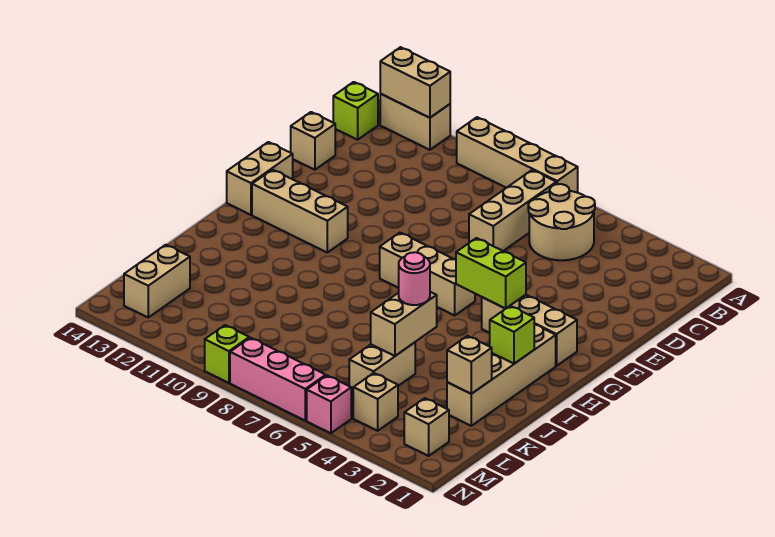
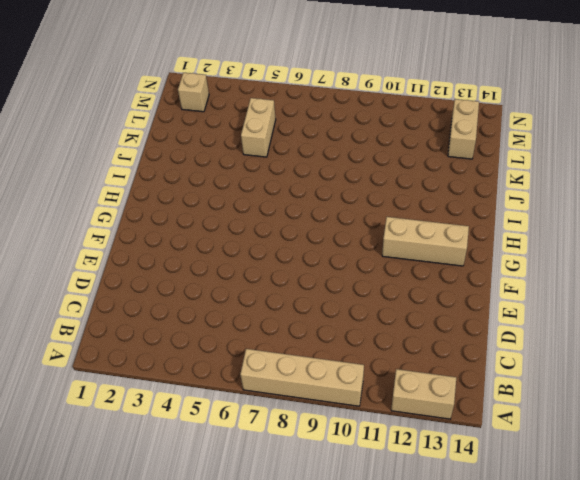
none -> tan 2x2 round brick [528,184,595,260]
none -> tan 1x3 brick [469,170,556,251]
none -> lime 1x1 brick [333,82,378,140]

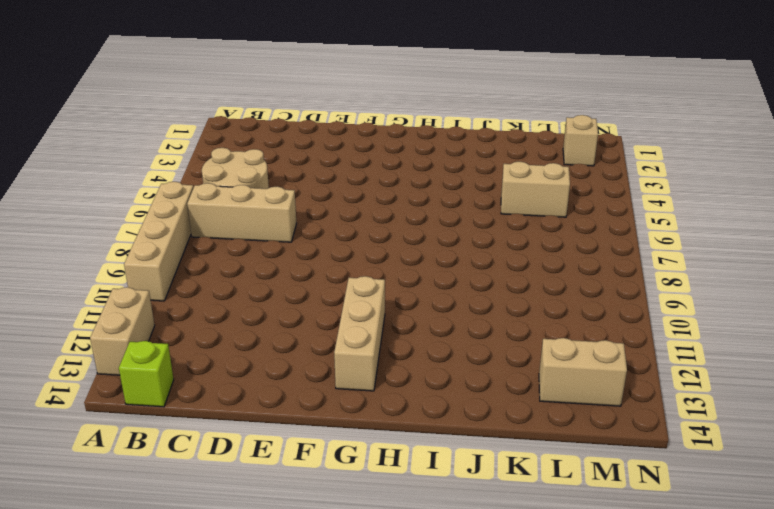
none -> tan 1x1 brick [291,112,335,170]
none -> tan 1x2 brick [227,142,293,215]
none -> tan 1x3 brick [482,295,577,366]

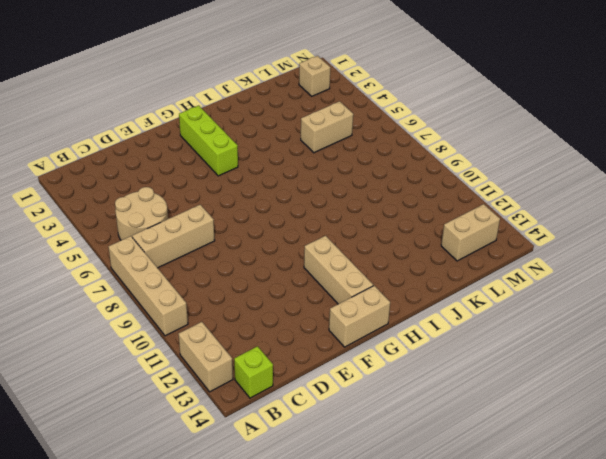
lime 1x3 brick [179,106,238,176] -> tan 1x3 brick [482,295,577,366]
none -> tan 1x1 brick [291,112,335,170]
none -> tan 1x3 brick [380,233,475,315]
none -> tan 1x4 brick [447,325,556,426]

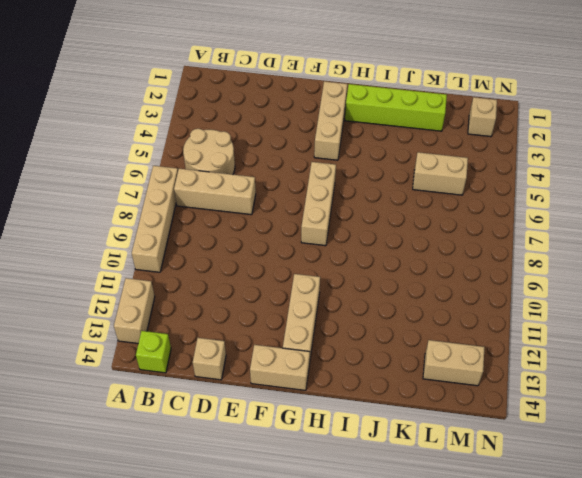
lime 1x4 brick [345,84,447,131] -> tan 1x4 brick [447,325,556,426]
none -> tan 1x1 brick [353,373,398,431]
none -> pink 1x1 brick [307,376,351,433]
none -> pink 1x3 brick [230,338,326,421]

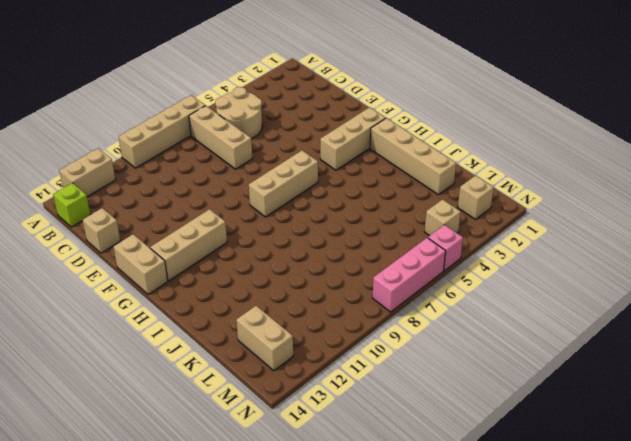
none -> tan 1x2 brick [349,342,415,393]
none -> lime 1x1 brick [205,325,249,383]
none -> tan 1x2 brick [380,47,450,118]

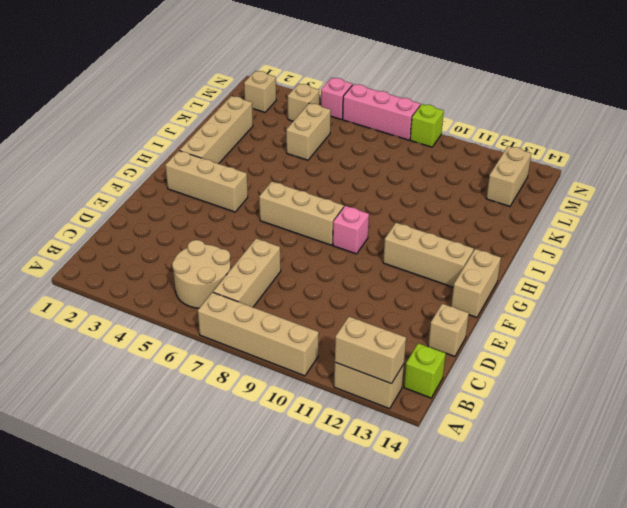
pink 1x1 brick [333,206,369,254] -> none
none -> lime 1x2 brick [456,238,526,309]
none -> lime 1x1 brick [490,306,534,364]
none -> tan 1x2 brick [371,292,437,356]

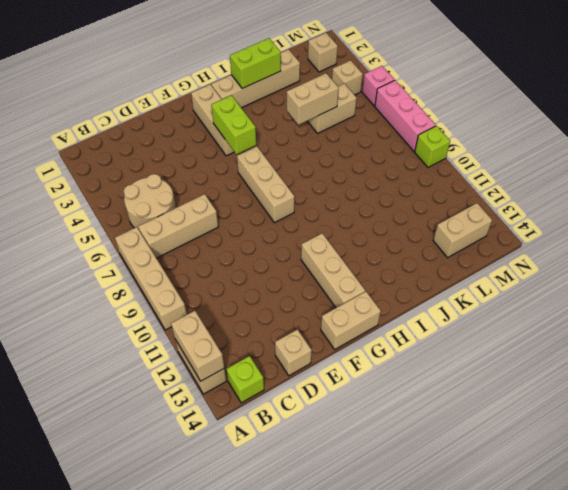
lime 1x2 brick [230,38,281,88] -> lime 1x1 brick [490,306,534,364]
none -> tan 1x1 brick [447,336,492,394]
none -> pink 1x1 round brick [399,252,430,305]

